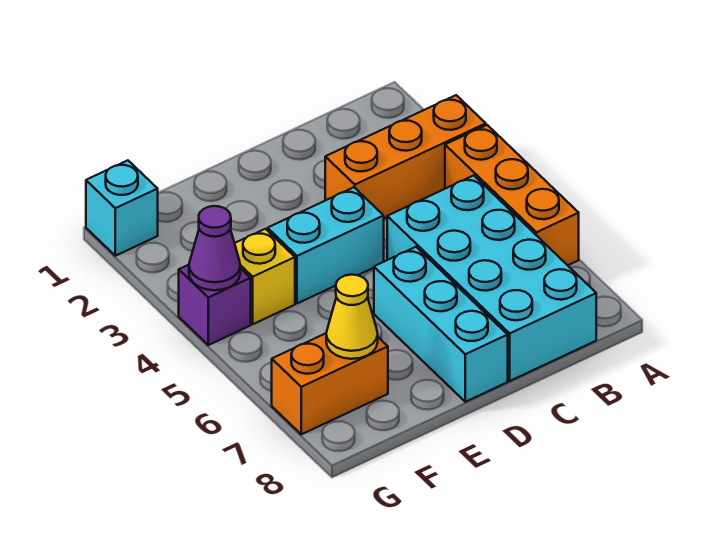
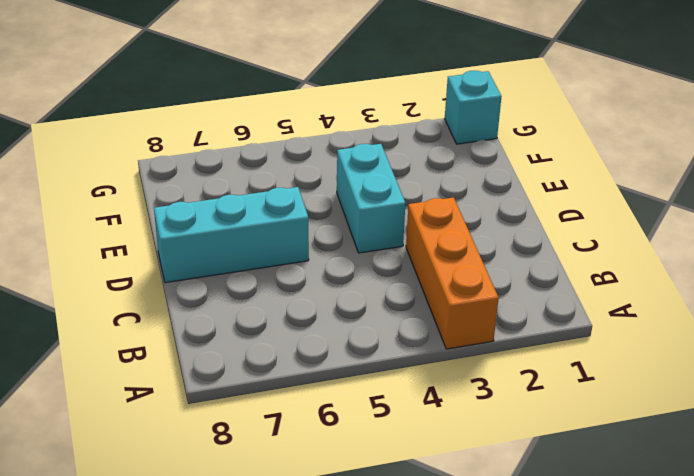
none -> orange 1x3 brick [445,125,579,265]
none -> cyan 2x4 brick [387,176,596,381]

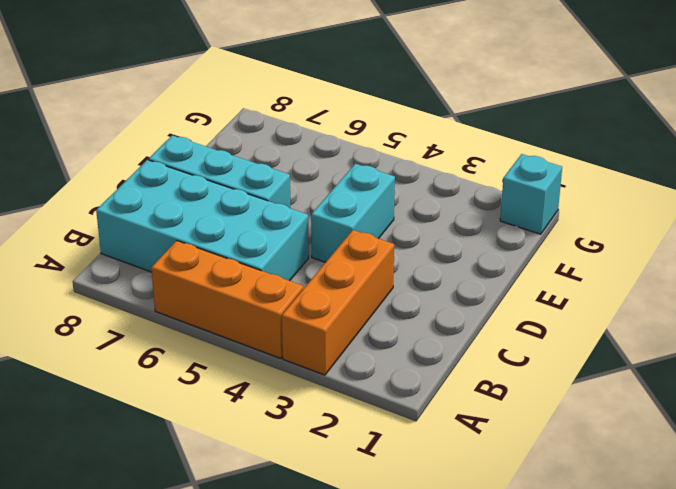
none -> yellow 1x1 brick [235,229,295,324]
none -> orange 1x2 brick [272,333,388,434]

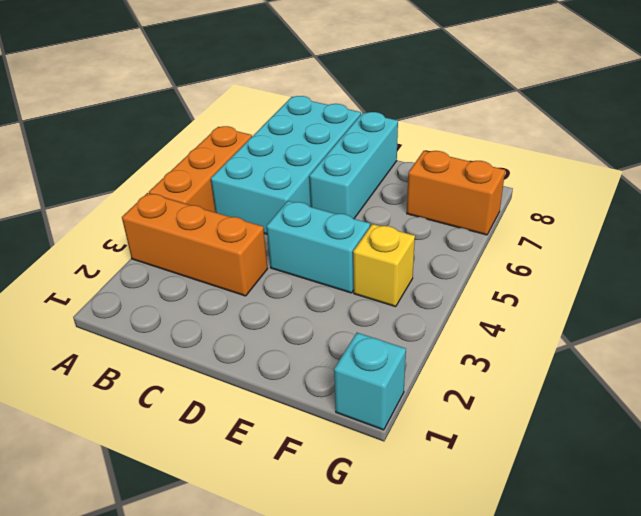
none -> purple 1x1 brick [179,265,251,345]
none -> yellow 1x1 cone [326,275,378,359]

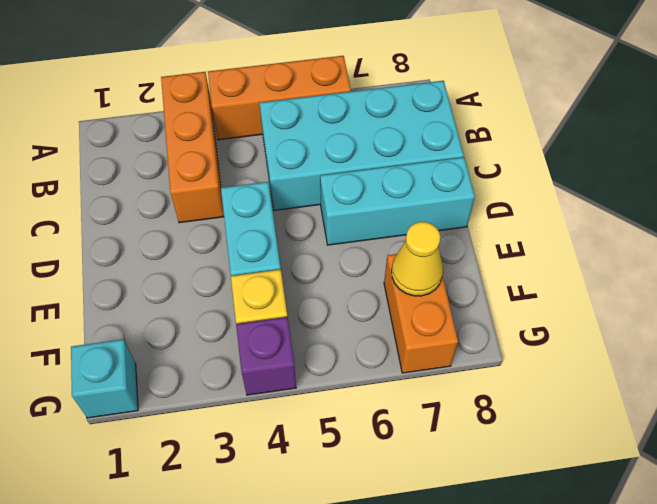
none -> purple 1x1 cone [189,206,240,290]

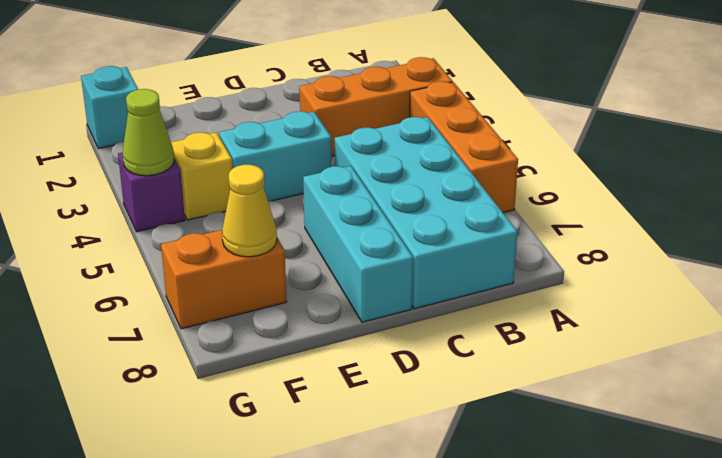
lime 1x1 cone [122,89,174,176] -> purple 1x1 cone [189,206,240,290]

